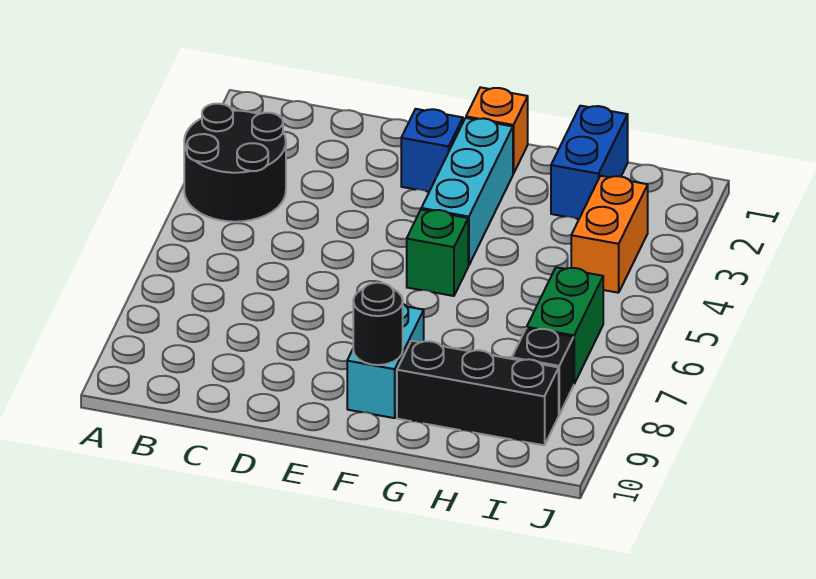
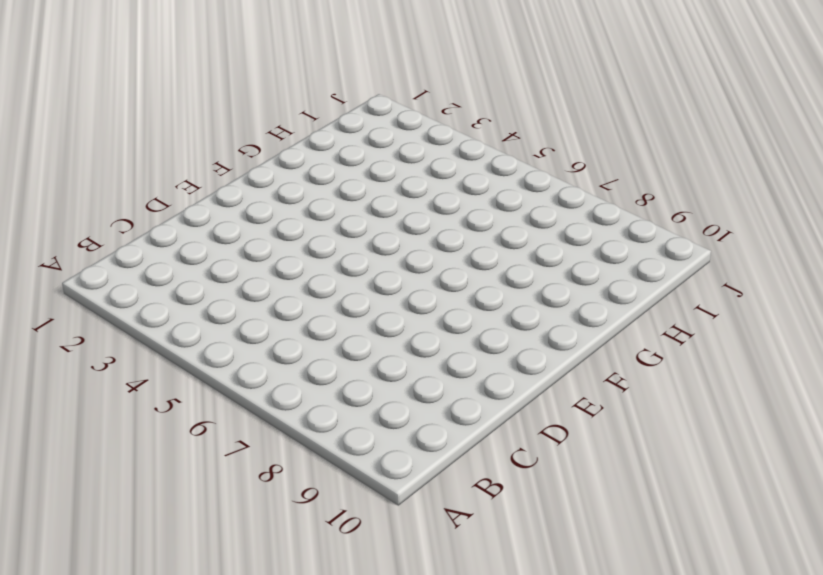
none -> black 2x2 round brick [184,104,286,222]
none -> blue 1x1 brick [401,109,463,192]
none -> orange 1x1 brick [466,87,528,174]

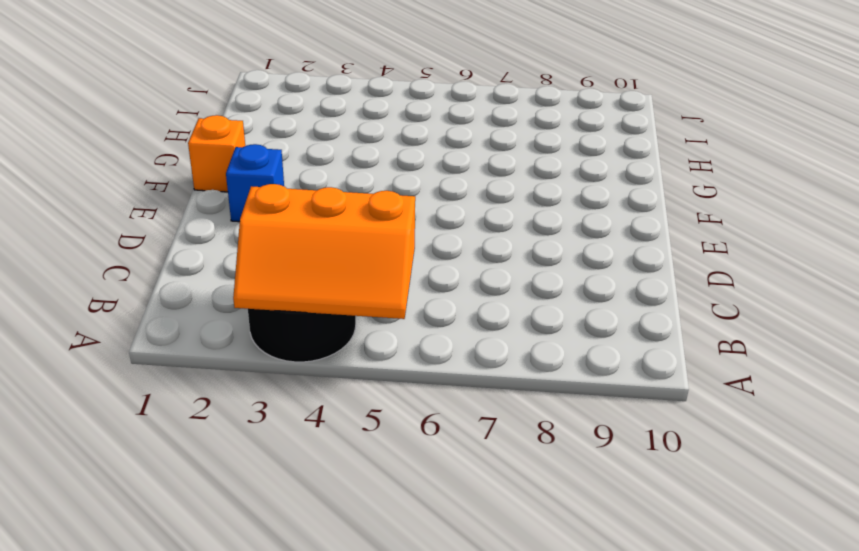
orange 2x3 slope [233,184,415,319] -> none
none -> cyan 1x3 brick [421,118,513,265]
none -> green 1x1 brick [407,210,468,296]
none -> cyan 1x2 brick [347,304,424,418]

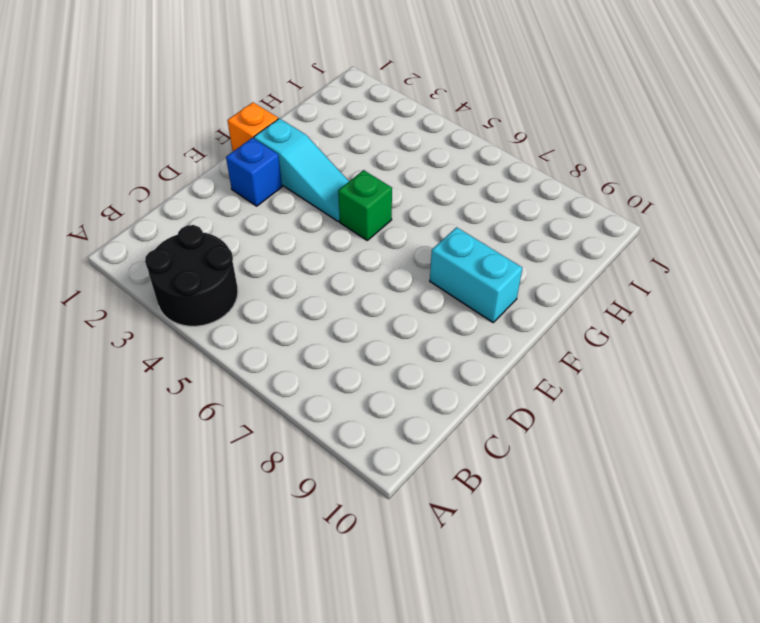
cyan 1x3 slope [254,118,349,222] -> cyan 1x3 brick [421,118,513,265]
none -> black 1x3 brick [397,341,559,445]
none -> blue 1x2 brick [551,106,628,219]
none -> orange 1x2 brick [571,176,648,293]

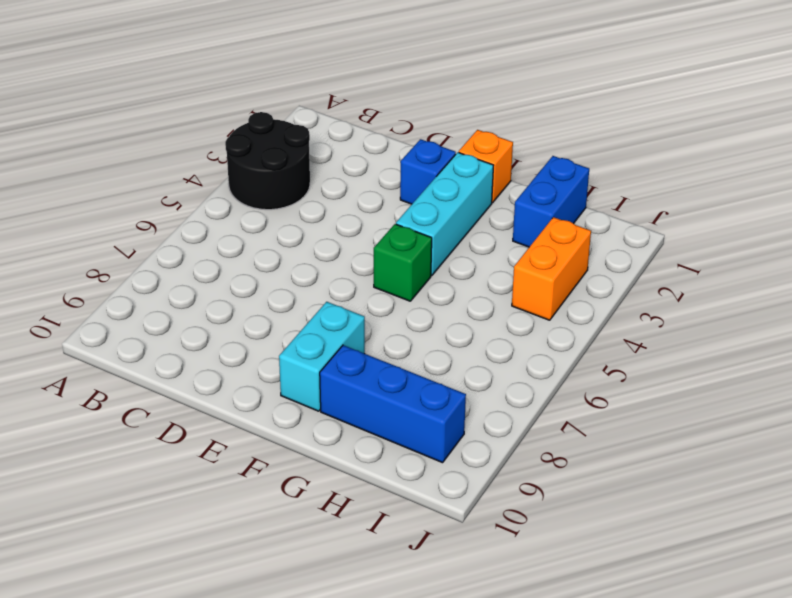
blue 1x3 brick [320,345,466,463] -> black 1x3 brick [397,341,559,445]
none -> green 1x2 brick [527,267,603,384]
none -> black 1x1 brick [512,328,574,414]
none -> black 1x1 round brick [353,283,403,365]

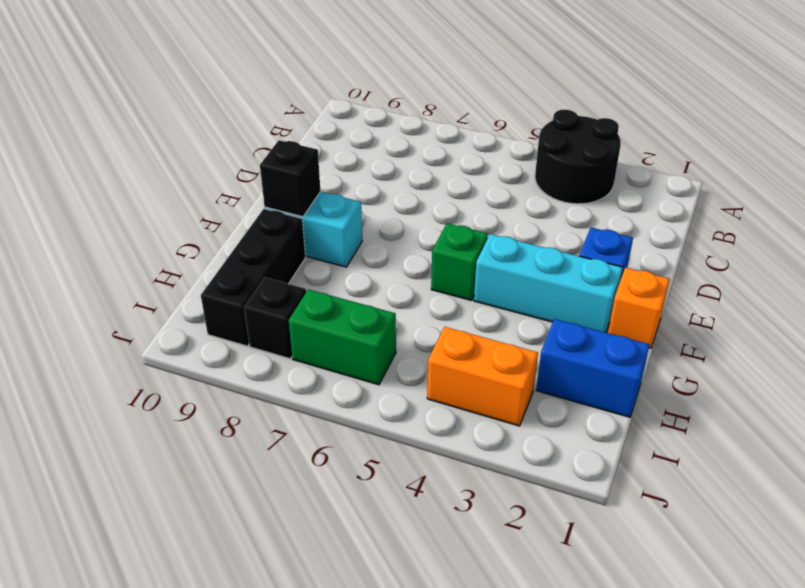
black 1x1 brick [260,140,321,217] -> black 1x1 round brick [353,283,403,365]

